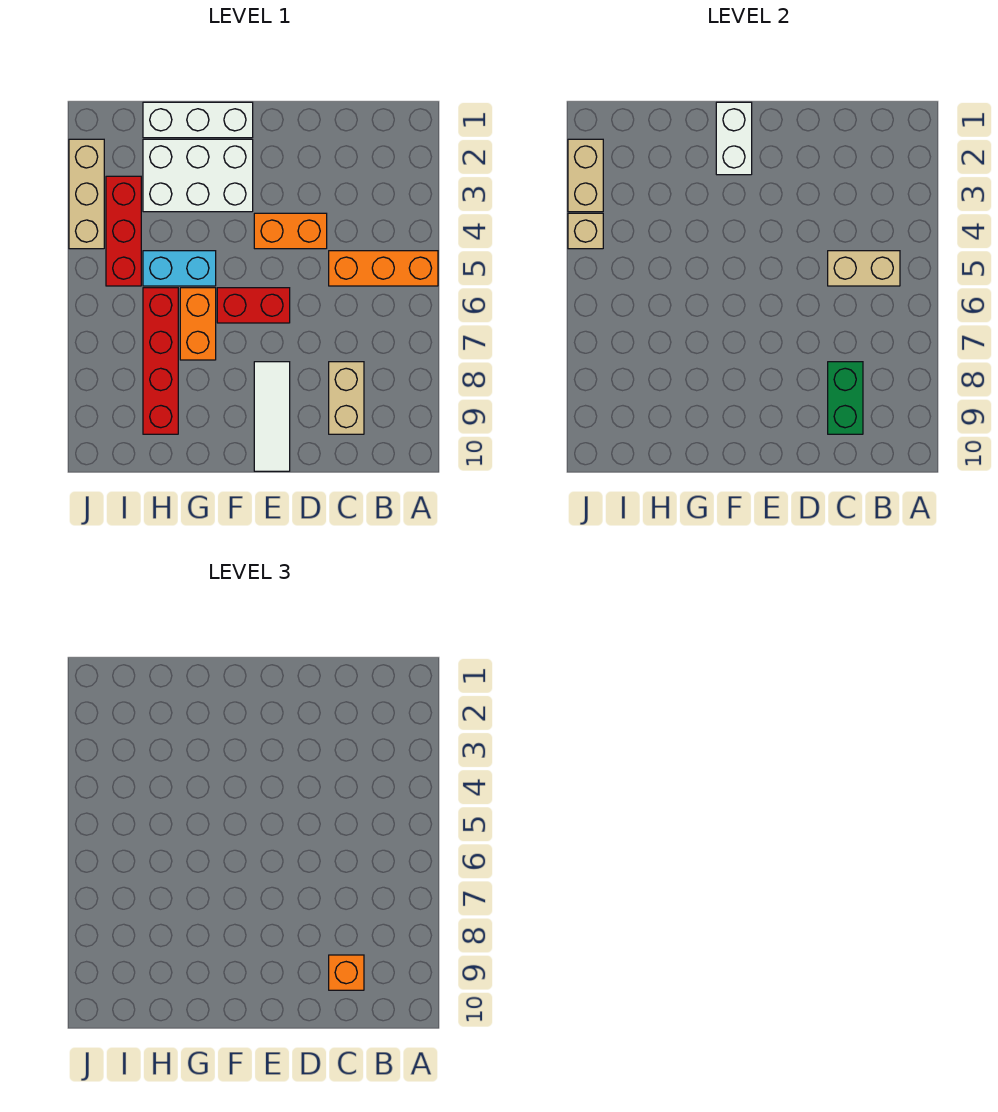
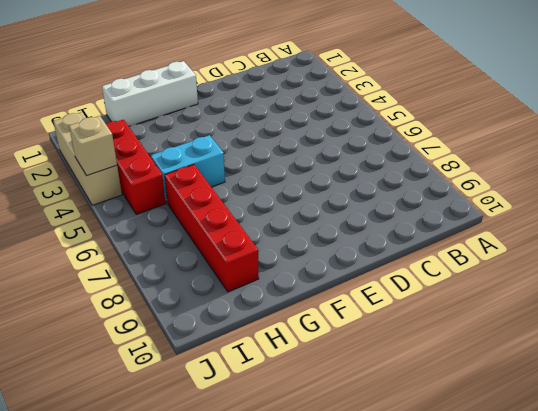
none -> orange 1x3 brick [329,251,438,286]
none -> tan 1x2 brick [329,362,364,434]
none -> orange 1x2 brick [254,213,327,249]

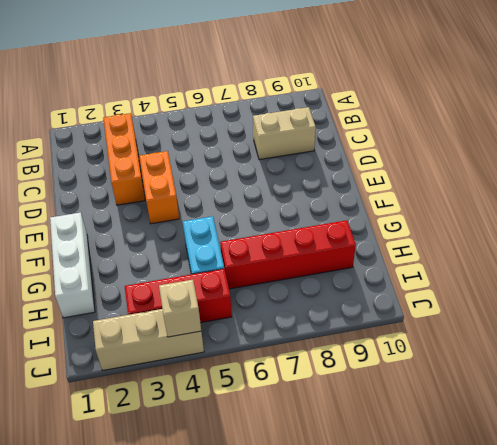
orange 1x3 brick [103,113,145,205] -> orange 1x3 brick moved to [329,251,438,286]
none -> red 1x2 brick [217,288,290,323]
none -> white 1x3 tile [254,362,290,471]
none -> white 2x3 brick [143,139,253,212]

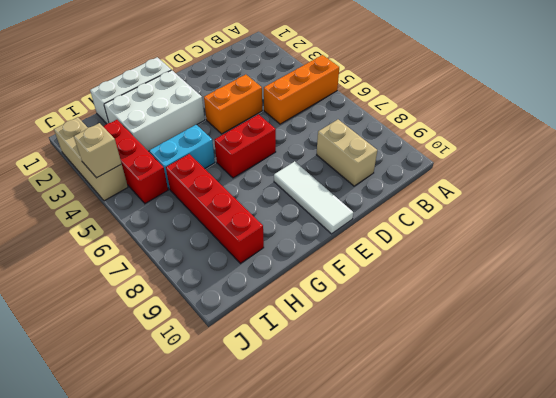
none -> orange 1x2 brick [180,288,216,360]
none -> tan 1x2 brick [828,251,900,286]
none -> green 1x2 brick [828,362,863,434]

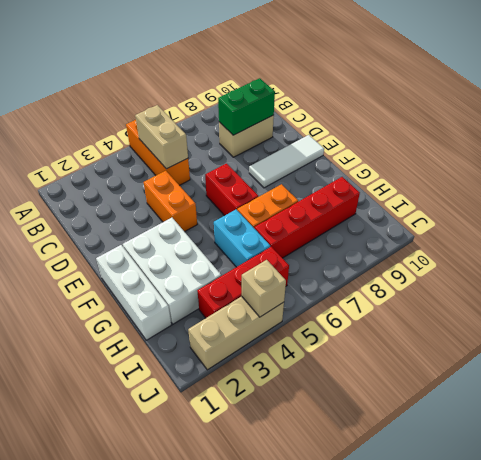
none -> white 1x2 brick [716,102,752,175]
none -> tan 1x2 brick [568,139,603,212]
none -> orange 1x1 brick [329,955,364,990]

